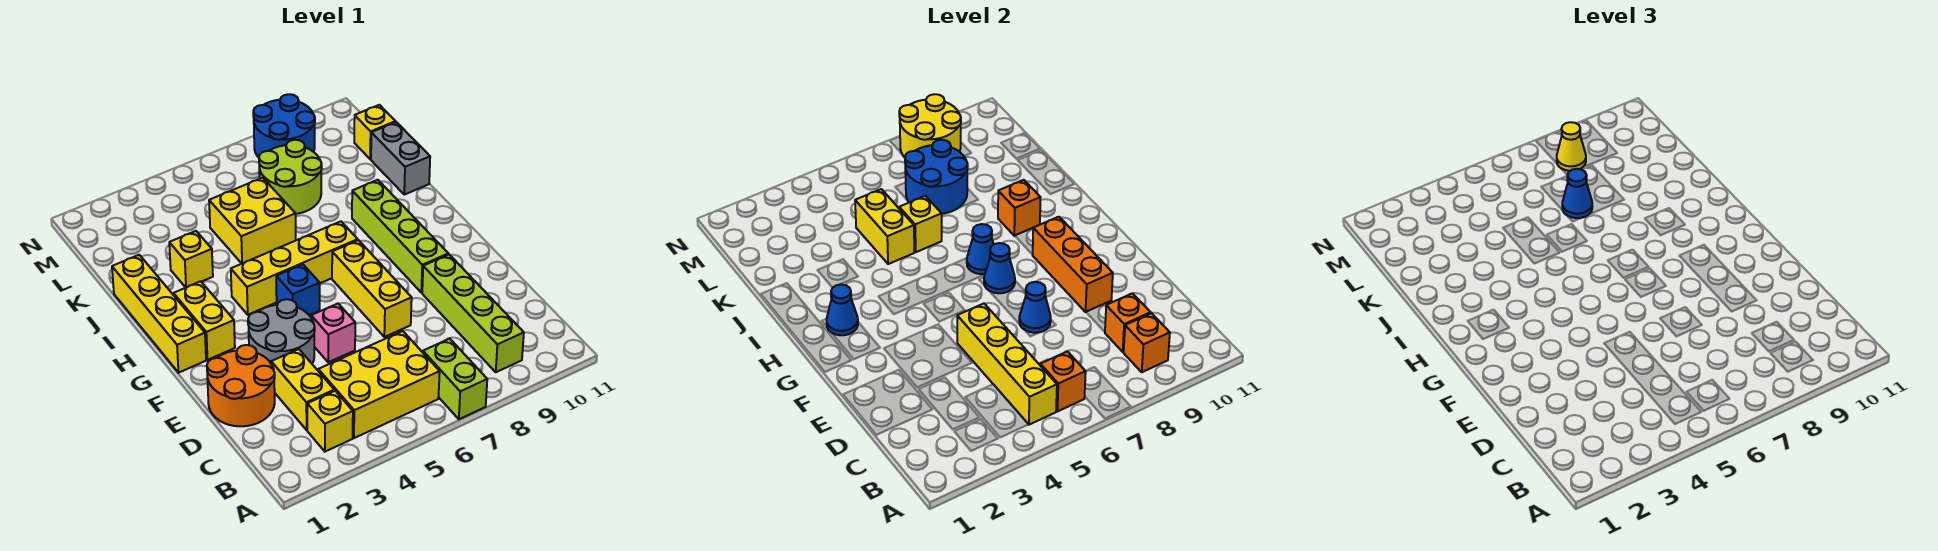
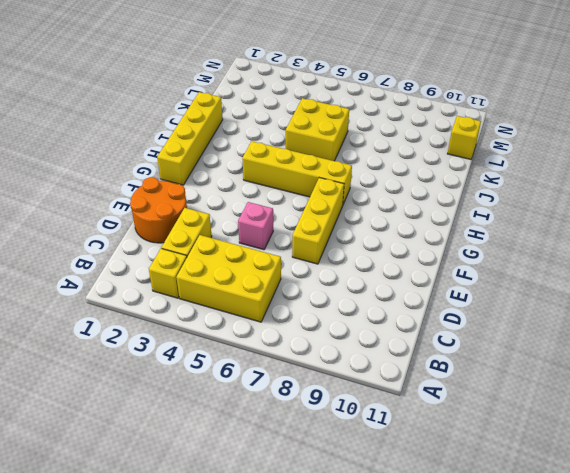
none -> lime 1x2 brick [423,339,487,419]
none -> lime 1x4 brick [422,254,524,372]
none -> grey 2x2 round brick [248,299,315,363]
none -> lime 1x4 brick [352,180,448,293]

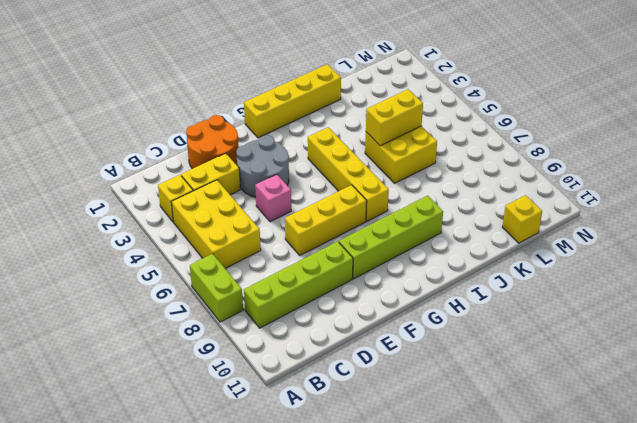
lime 1x2 brick [190,254,243,322] -> lime 1x2 brick turned to [423,339,487,419]
none -> yellow 1x2 brick [174,281,235,360]
none -> blue 1x1 brick [276,264,320,315]
none -> yellow 1x1 brick [169,231,213,287]
none -> grey 1x2 brick [371,122,430,195]

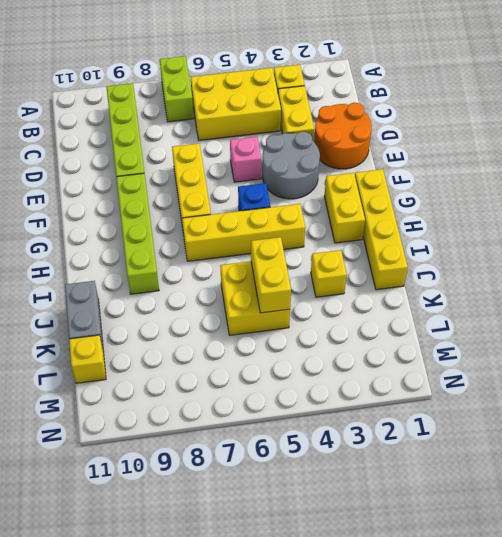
none -> lime 2x2 round brick [259,140,322,214]
none -> blue 2x2 round brick [253,94,315,157]
none -> yellow 1x4 brick [957,304,1057,425]
none -> orange 1x1 brick [1040,352,1086,411]

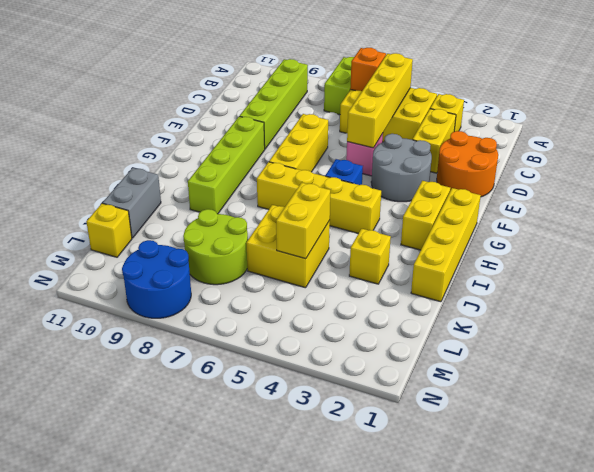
none -> orange 1x1 brick [1124,313,1170,372]
none -> orange 1x1 brick [1105,293,1151,352]
none -> blue 1x1 cone [1019,282,1051,333]
none -> orange 1x3 brick [1033,217,1113,312]

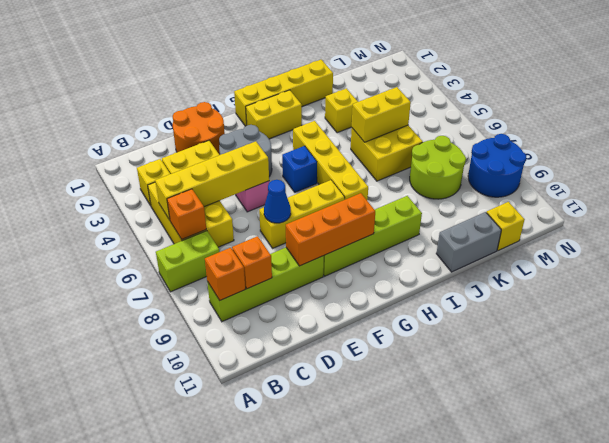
none -> blue 1x1 cone [984,243,1015,293]
none -> blue 1x1 cone [827,284,858,335]
none -> blue 1x1 cone [967,224,994,274]
none -> orange 1x1 brick [998,180,1041,236]

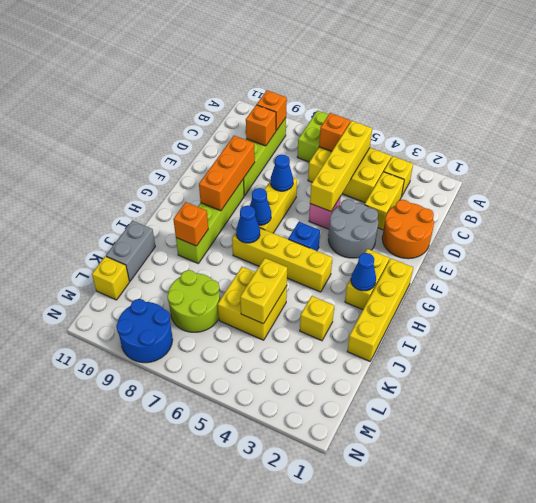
none -> yellow 1x1 brick [899,196,942,252]
none -> blue 2x2 round brick [905,140,968,214]
none -> yellow 2x2 round brick [899,94,961,157]
none -> blue 1x1 cone [1562,169,1592,218]

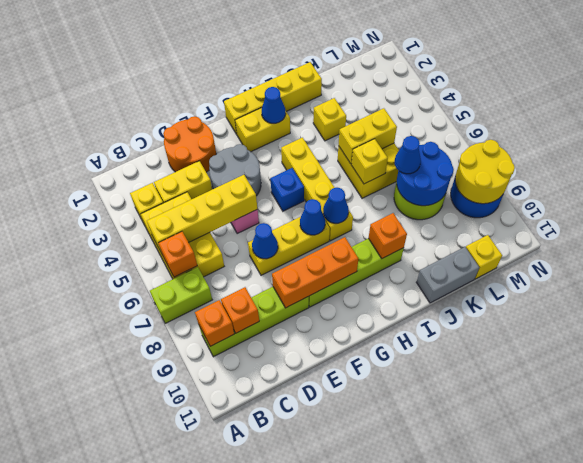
none -> yellow 1x1 cone [1557,122,1586,171]

